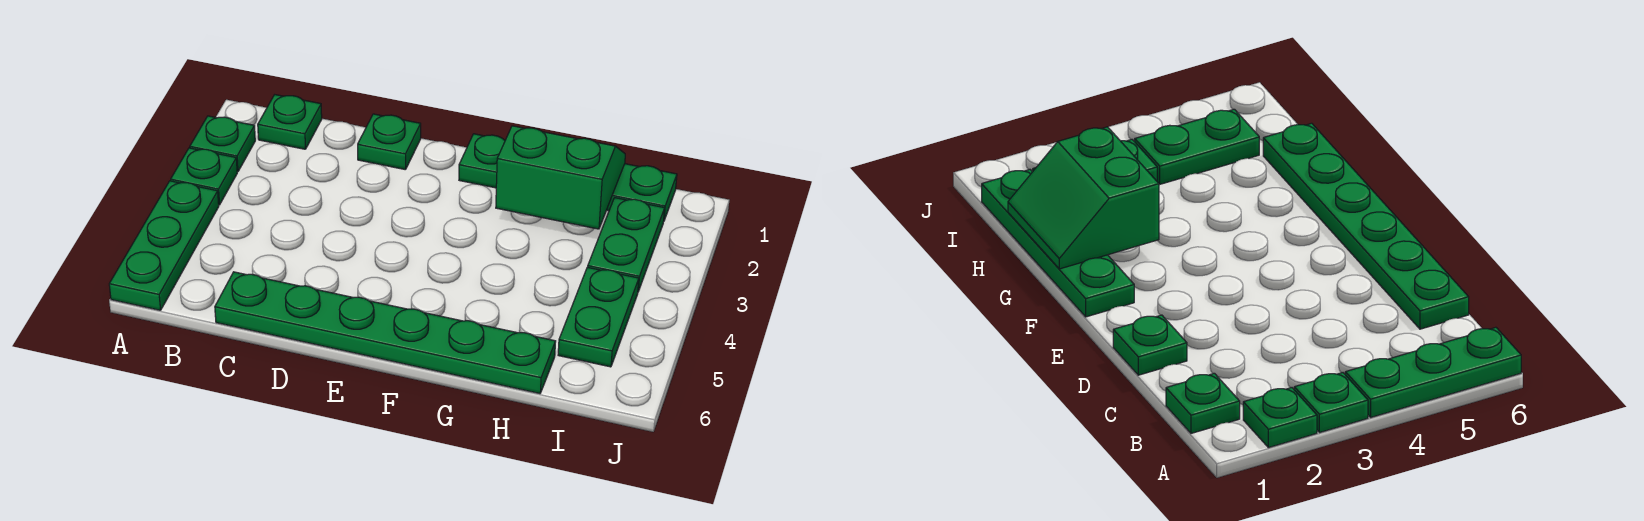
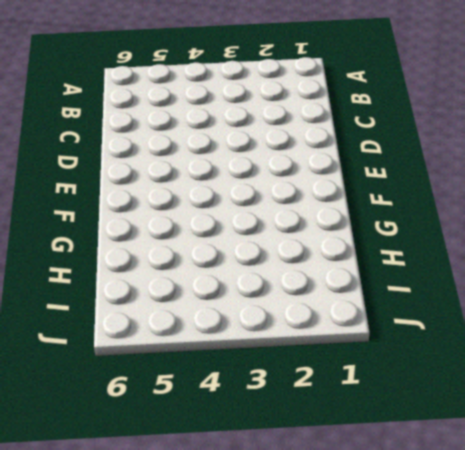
none -> green 1x1 plate [190,116,255,172]
none -> green 1x1 plate [171,148,237,205]

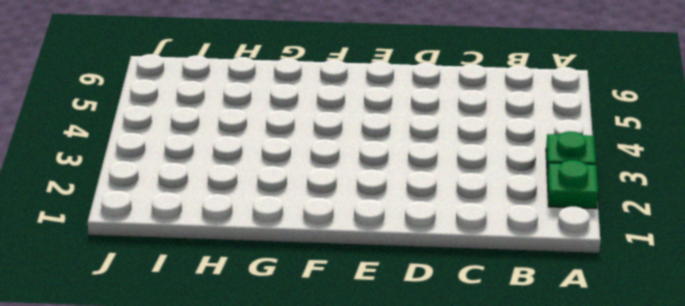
none -> green 1x3 plate [109,181,219,310]
none -> green 1x1 plate [258,95,322,149]

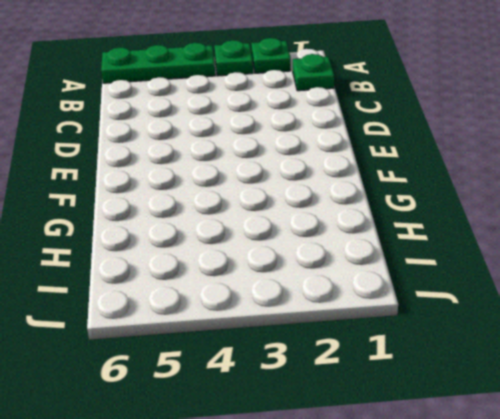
none -> green 1x6 plate [215,272,556,394]
none -> green 1x1 plate [358,114,421,170]

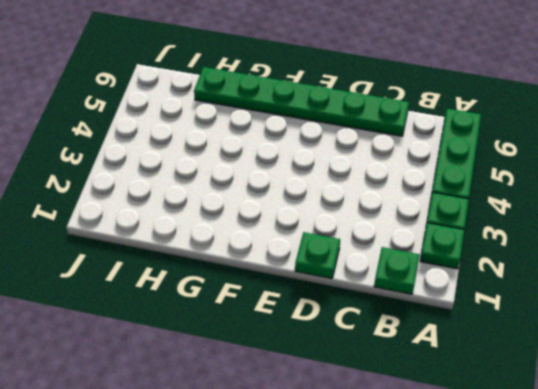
none -> green 1x4 plate [459,134,677,220]
none -> green 1x2 plate [588,198,665,291]

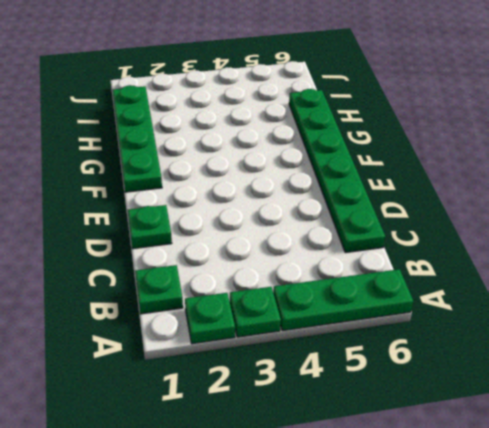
none -> green 1x2 plate [588,198,665,291]
none -> green 1x2 plate [558,267,639,367]

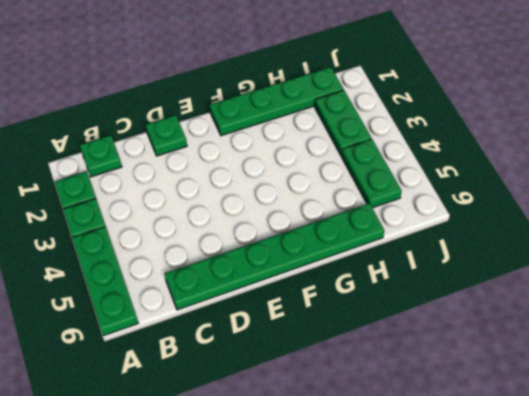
none -> green 2x2 slope [496,126,625,229]

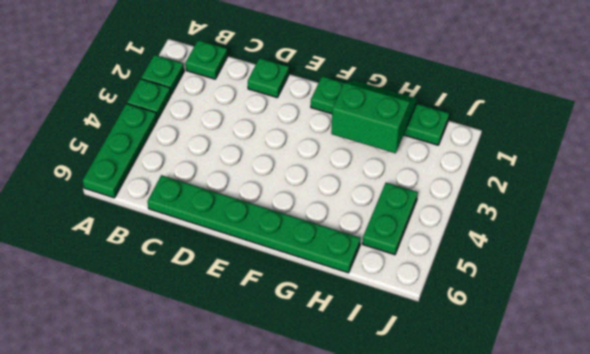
none -> green 1x2 plate [588,198,665,291]

